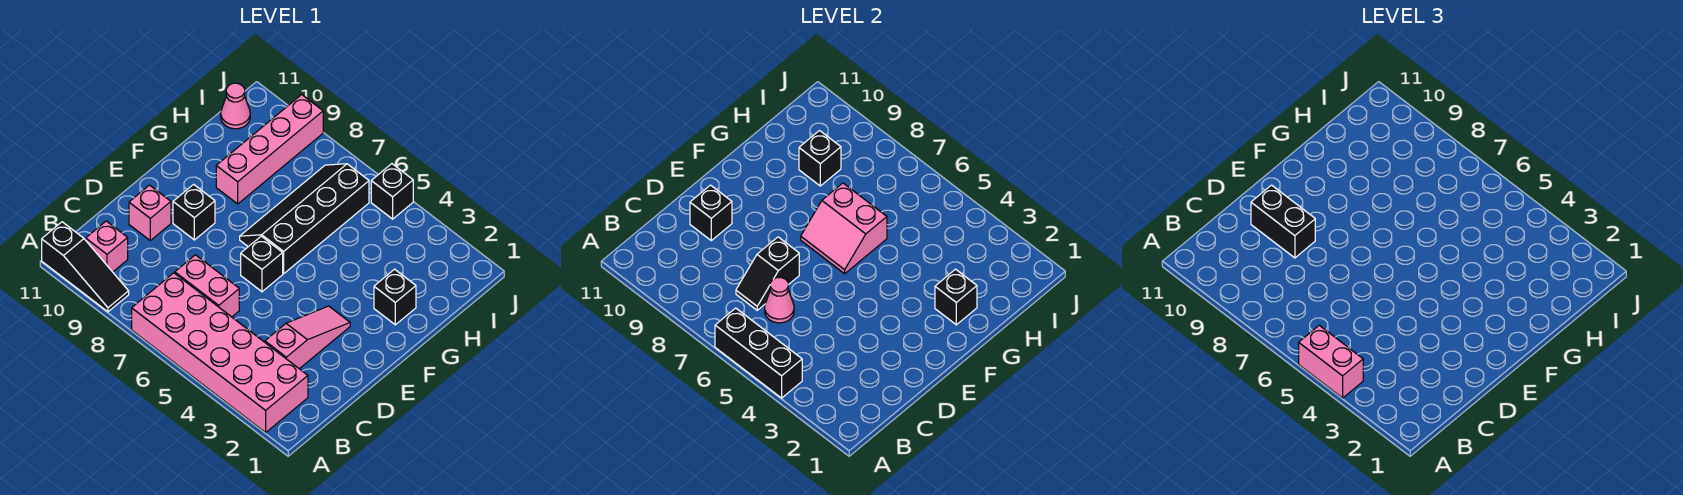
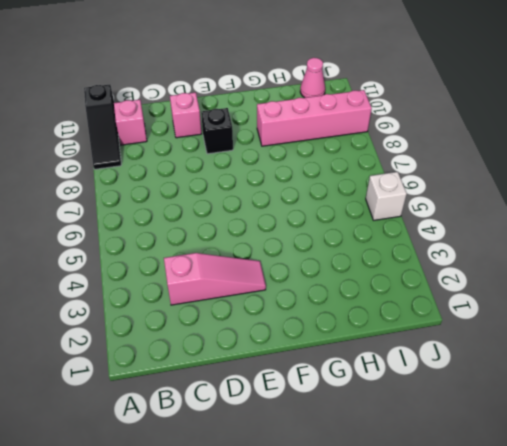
white 1x1 brick [366,172,407,220] -> black 1x1 brick [371,164,413,219]
none -> pink 2x6 brick [132,273,308,432]
none -> pink 1x2 brick [175,255,239,317]
none -> black 1x1 brick [241,236,283,292]

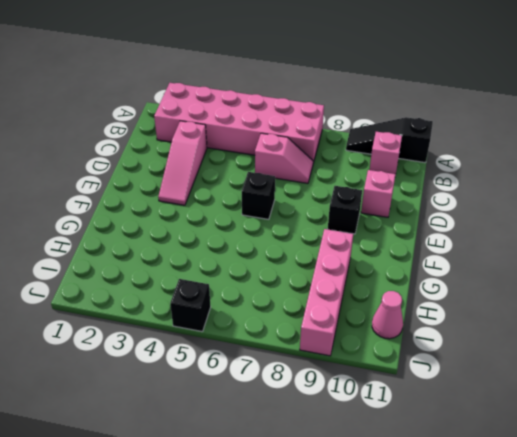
pink 1x2 slope [255,133,313,183] -> pink 1x2 brick [175,255,239,317]
none -> black 2x4 slope [240,164,369,274]
none -> black 1x1 brick [374,269,416,325]
none -> black 1x3 brick [715,308,802,398]

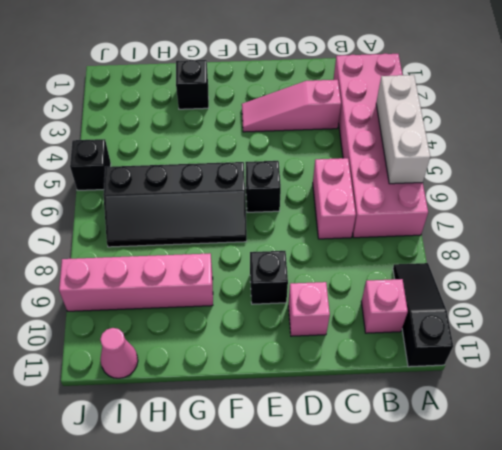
white 1x3 brick [376,75,430,184] -> black 1x3 brick [715,308,802,398]
none -> pink 1x1 cone [765,278,794,323]
none -> black 1x2 slope [736,237,799,310]
none -> black 1x1 brick [690,185,732,240]

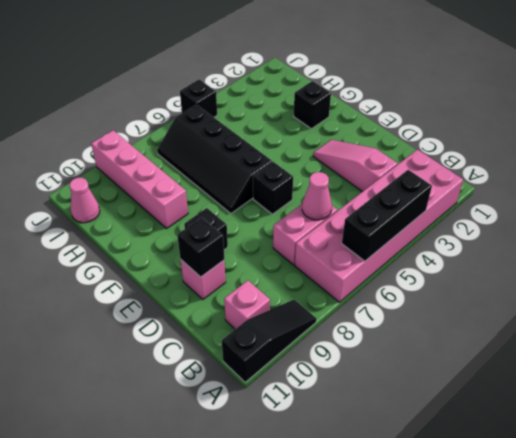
none -> black 1x2 slope [736,237,799,310]
none -> pink 2x2 slope [801,183,887,274]
none -> black 1x1 brick [935,269,977,325]

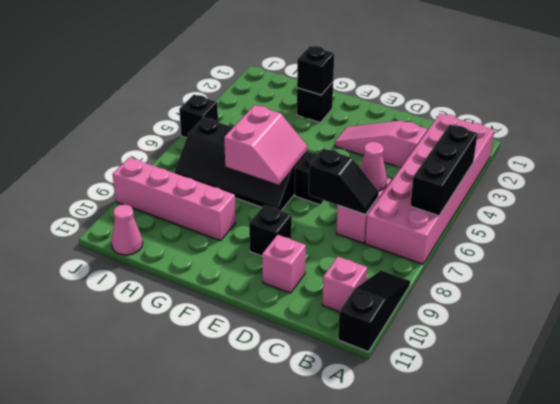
none -> black 1x1 brick [690,185,732,240]
none -> black 1x1 brick [799,131,841,186]
none -> pink 1x2 brick [1299,325,1363,398]

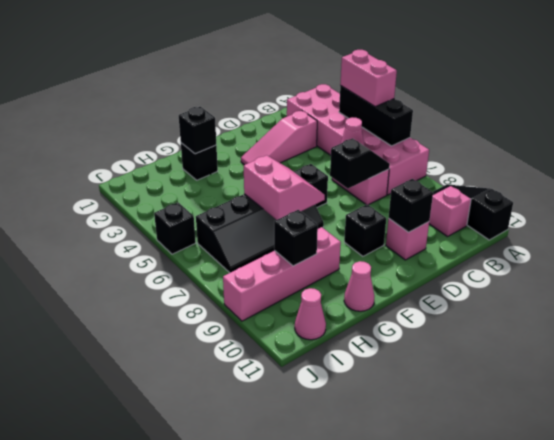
pink 1x1 cone [344,261,374,311] -> none
none -> black 1x2 brick [1251,185,1315,258]

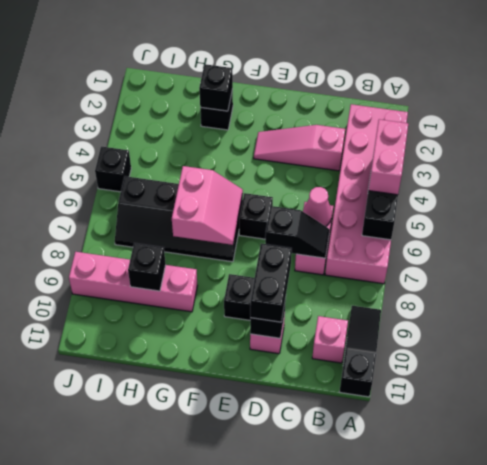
none -> pink 1x1 cone [221,83,250,129]

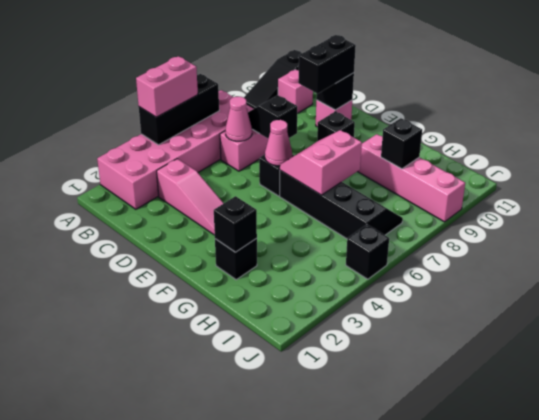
pink 1x1 cone [265,120,292,166] -> pink 1x1 cone moved to [221,83,250,129]

